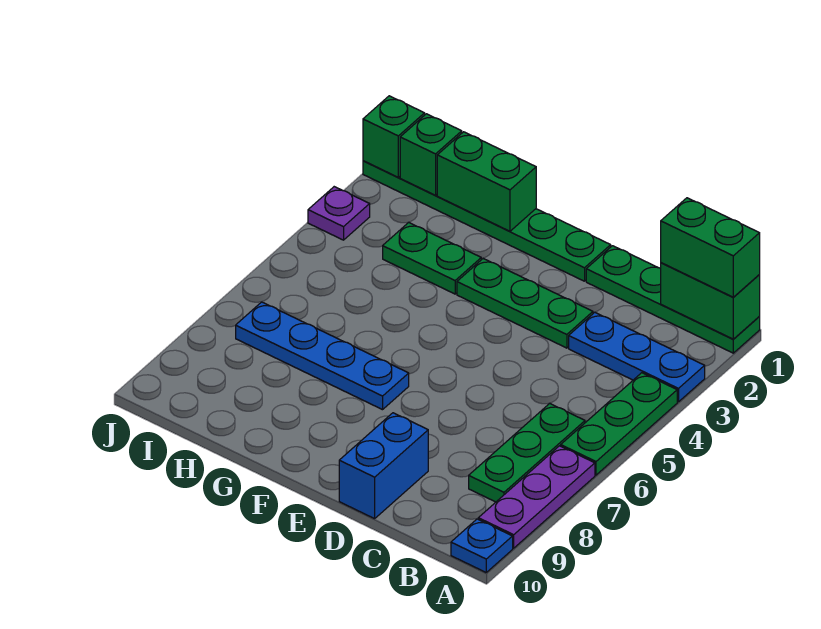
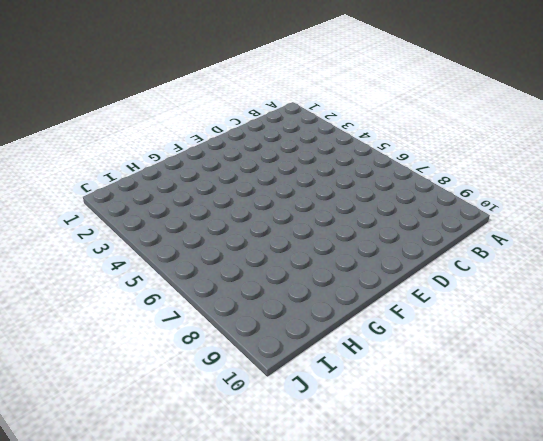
none -> green 1x4 plate [586,246,760,353]
none -> blue 1x3 plate [569,313,705,402]
none -> green 1x3 plate [561,373,677,475]

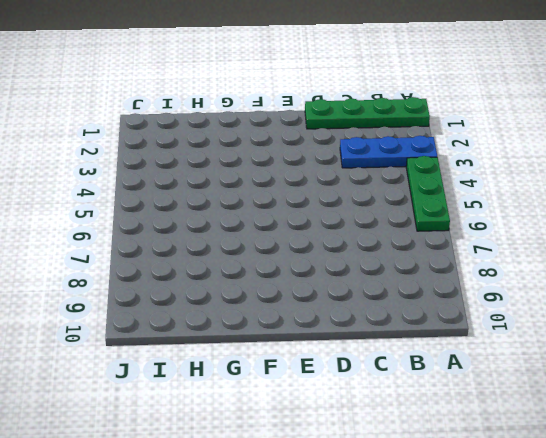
none -> purple 1x3 plate [478,446,595,548]
none -> blue 1x1 plate [451,519,513,572]
none -> green 1x3 plate [469,404,585,502]

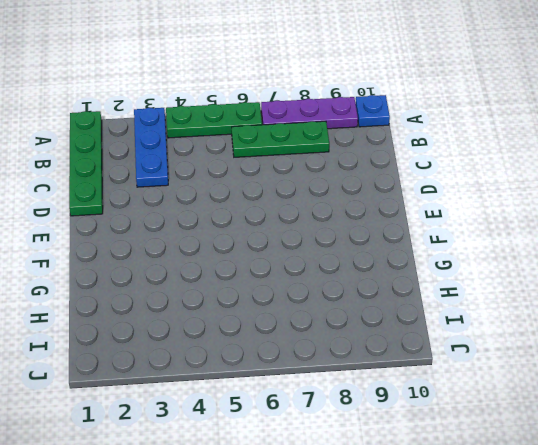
none -> green 1x3 plate [457,259,593,348]
none -> blue 1x2 brick [339,413,428,519]
none -> green 1x6 plate [363,161,611,281]

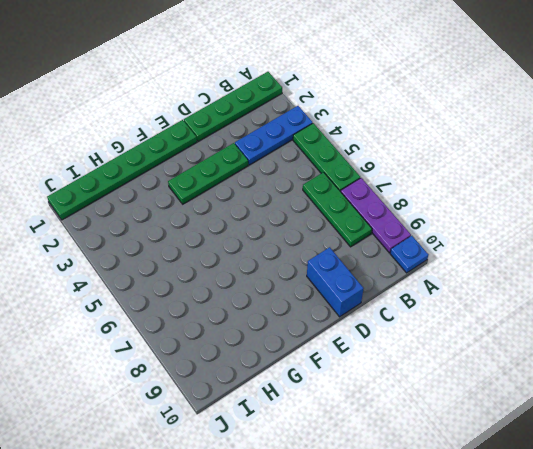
none -> blue 1x4 plate [236,302,409,410]
none -> green 1x2 plate [383,223,481,294]
none -> purple 1x1 plate [308,187,370,240]

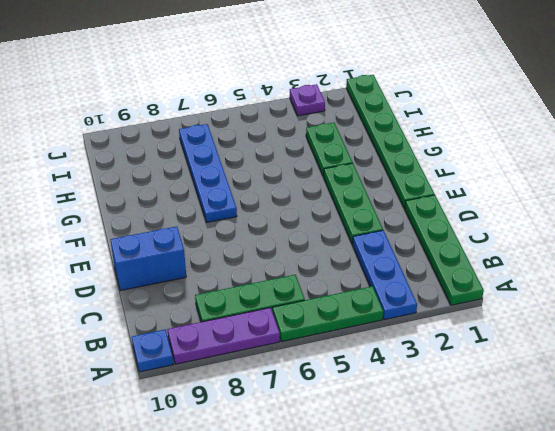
none -> green 1x2 brick [661,263,760,339]
none -> green 1x2 brick [437,132,536,231]
none -> green 1x1 brick [400,114,462,195]

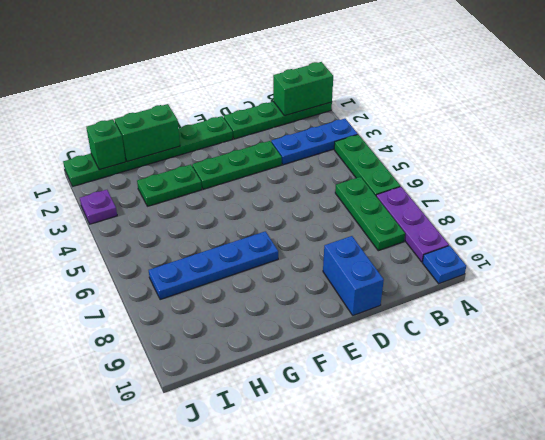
none -> green 1x1 brick [363,96,425,177]
none -> green 1x2 brick [661,198,760,297]

